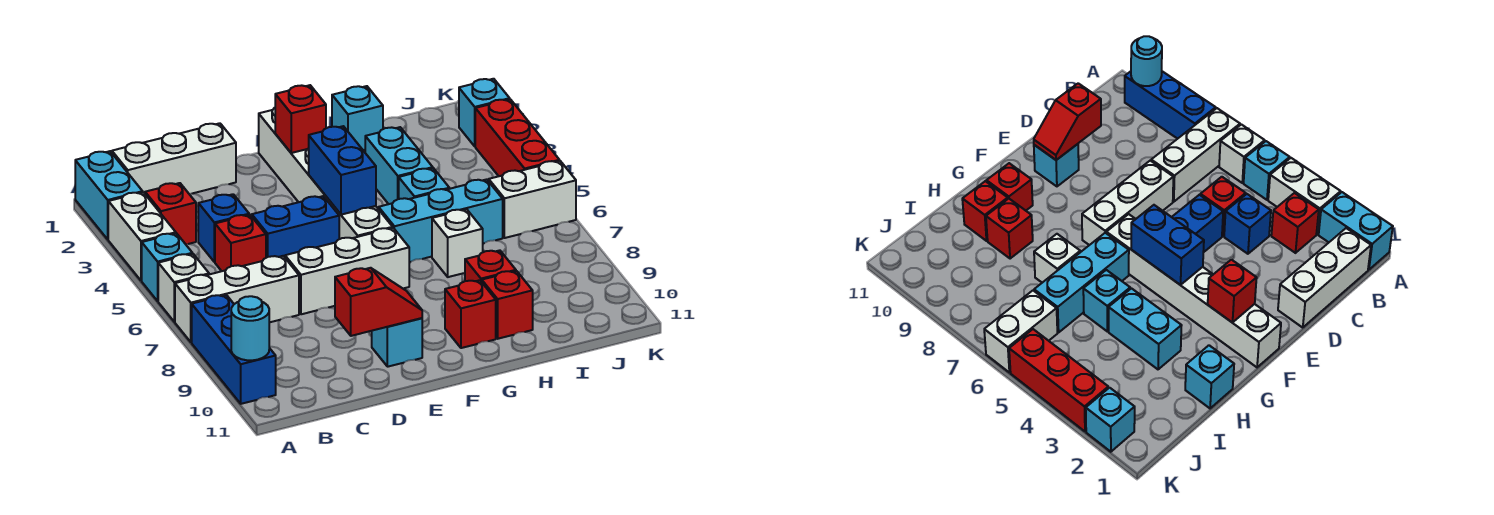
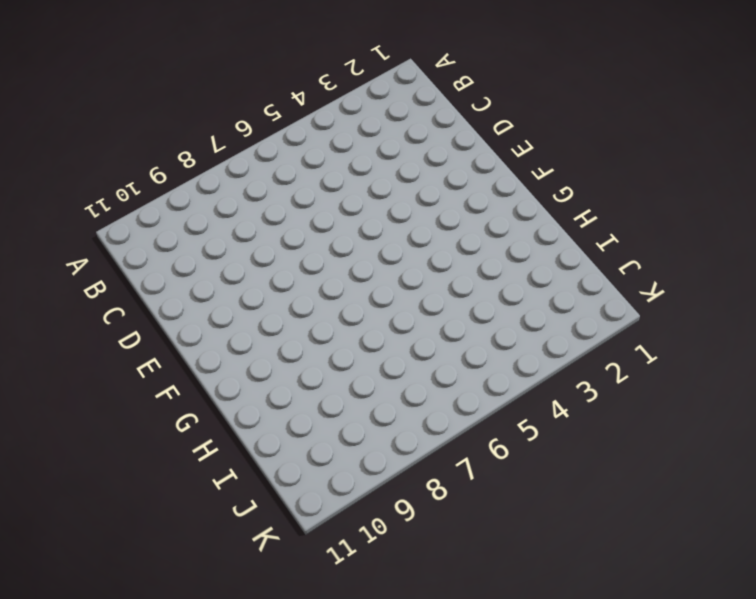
none -> cyan 1x2 brick [75,151,143,239]
none -> white 1x2 brick [108,192,176,281]
none -> cyan 1x1 brick [142,233,192,301]

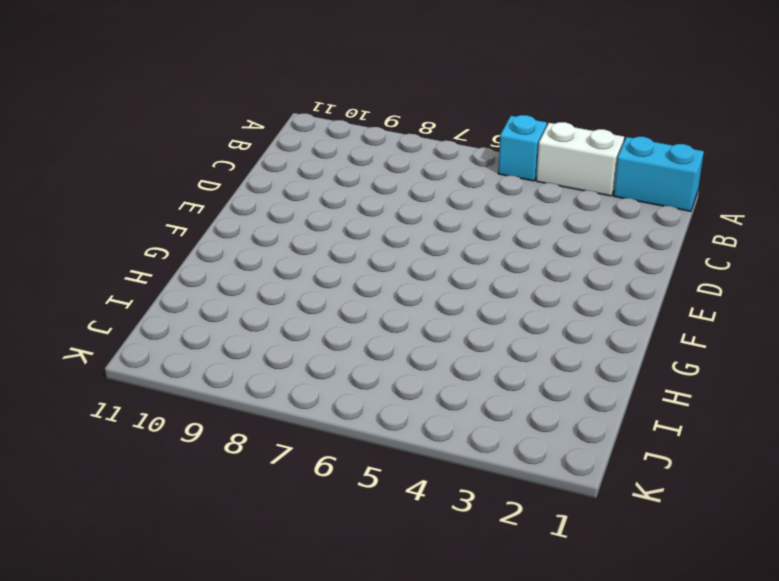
none -> white 1x1 brick [158,254,209,322]
none -> white 1x3 brick [175,256,299,342]
none -> blue 1x3 brick [192,295,276,404]

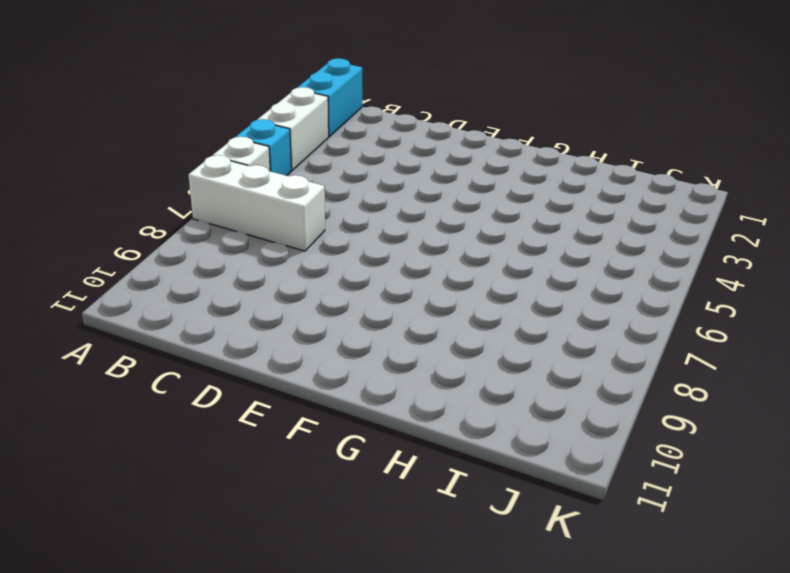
none -> blue 1x3 brick [192,295,276,404]
none -> white 1x3 brick [112,123,236,194]
none -> red 1x1 brick [145,183,196,244]

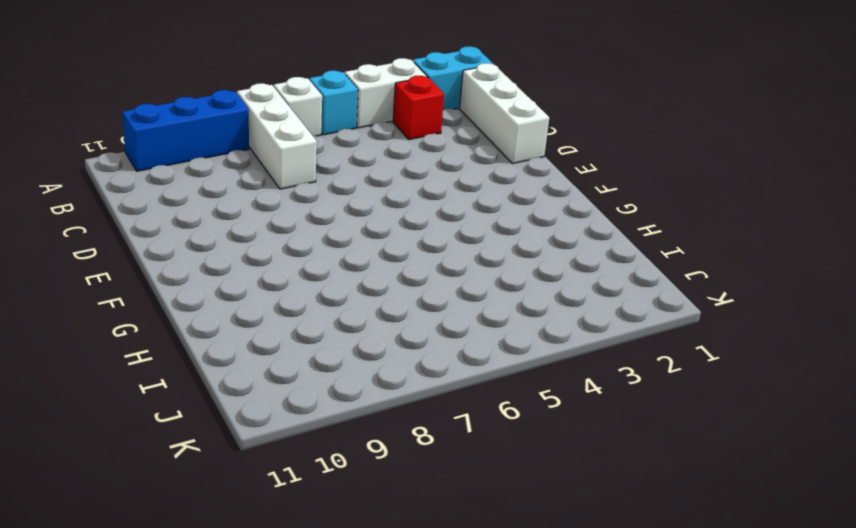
none -> blue 1x1 brick [198,194,249,262]
none -> red 1x1 brick [215,215,266,271]
none -> blue 1x2 brick [252,196,339,258]

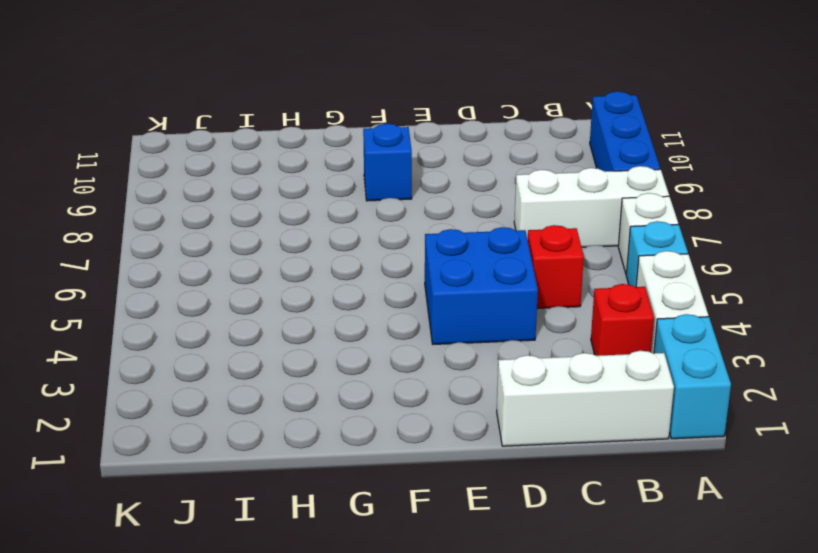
blue 2x2 brick [425,227,538,344] -> blue 1x2 brick [252,196,339,258]
blue 1x1 brick [363,124,412,201] -> blue 1x1 brick moved to [198,194,249,262]
none -> white 1x3 brick [285,228,409,314]
none -> cyan 1x1 brick [372,318,422,367]
none -> white 1x6 brick [259,108,393,239]

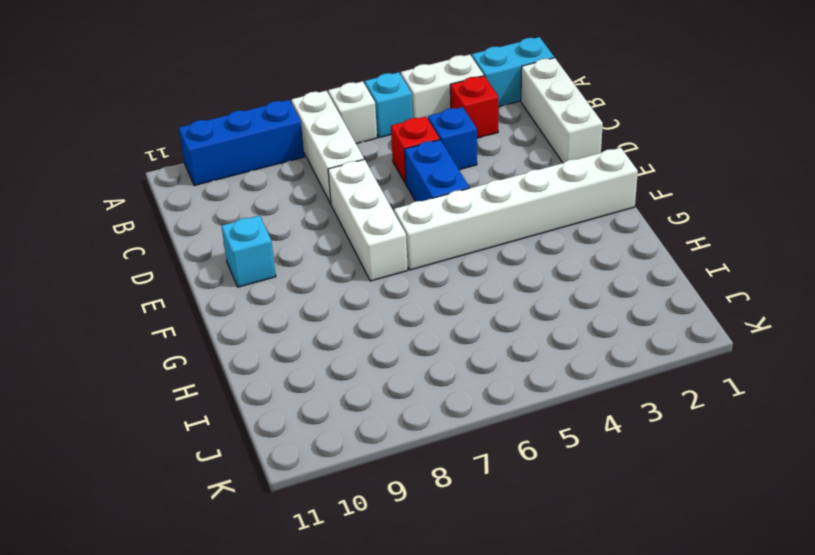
none -> cyan 1x3 brick [379,179,503,262]
none -> red 1x1 brick [445,280,496,348]
none -> cyan 1x1 brick [332,86,383,150]

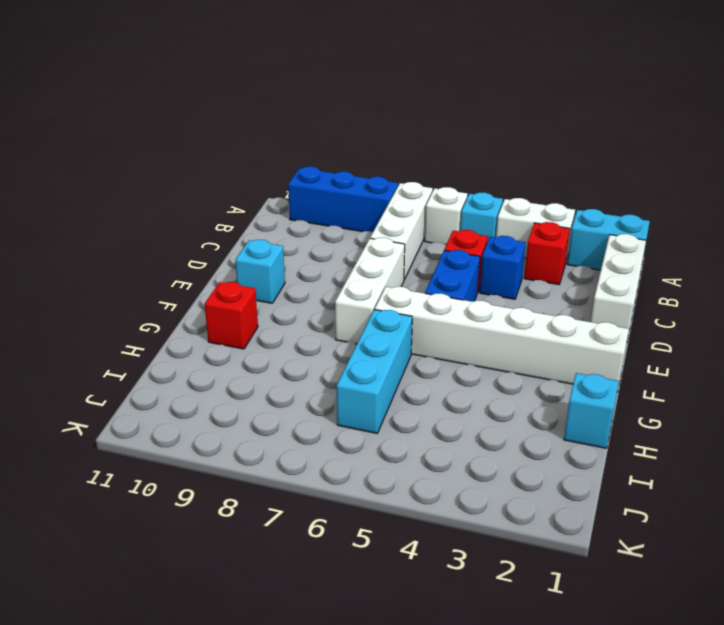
none -> cyan 1x2 brick [365,127,433,204]
none -> cyan 1x1 brick [399,168,449,199]
none -> white 1x1 brick [432,209,483,277]

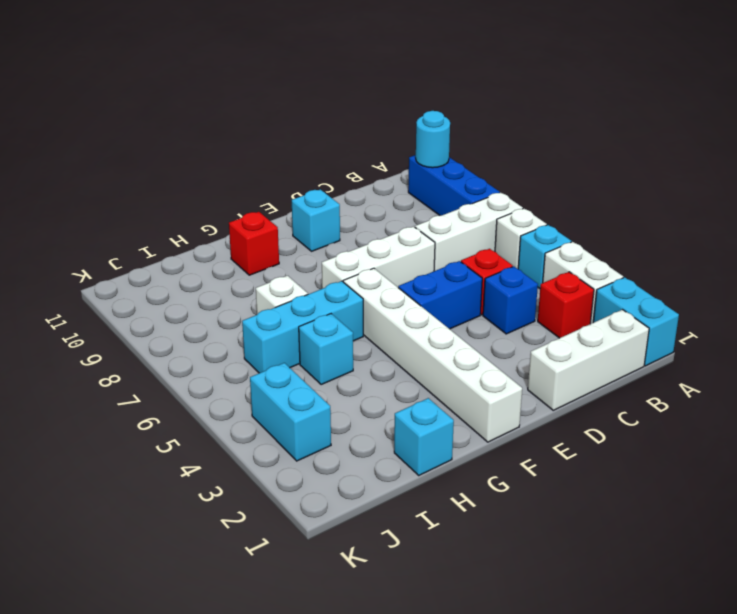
cyan 1x2 brick [250,363,331,461] -> cyan 1x2 brick moved to [365,127,433,204]
none -> red 1x1 brick [465,250,516,282]
none -> red 1x1 brick [482,271,533,339]
none -> white 1x2 brick [489,161,576,238]

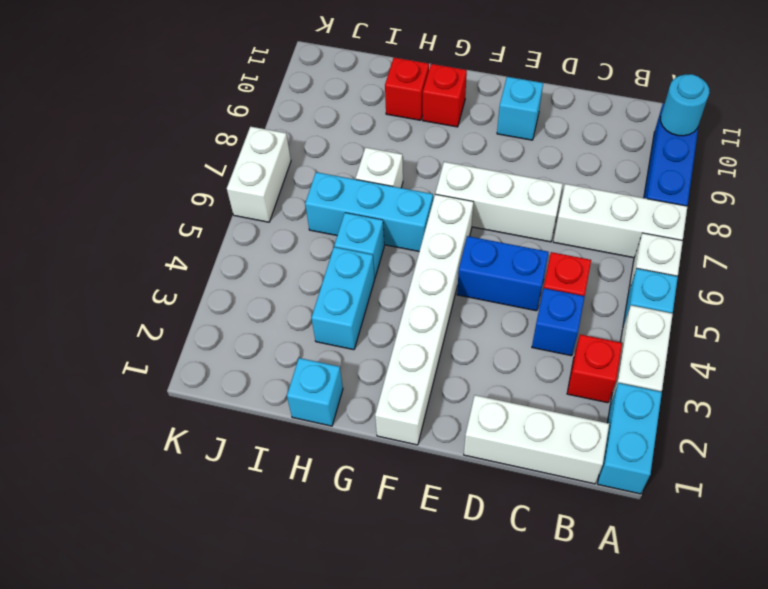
white 1x2 brick [227,127,291,222] -> white 1x2 brick turned to [489,161,576,238]
none -> red 1x1 brick [465,250,516,282]
none -> cyan 1x1 brick [459,79,510,146]
none -> red 1x3 brick [475,99,559,176]

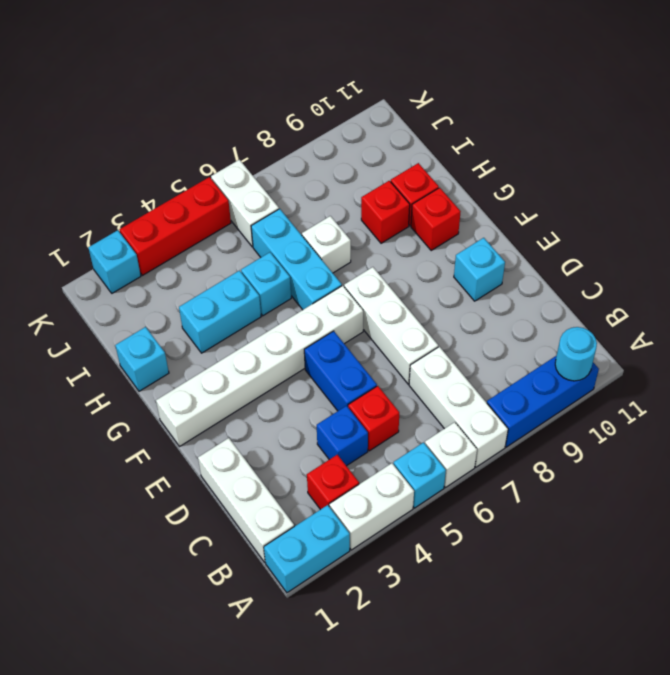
none -> red 1x2 slope [335,268,422,336]
none -> red 1x1 brick [275,85,326,153]
none -> blue 1x2 brick [309,126,376,215]

